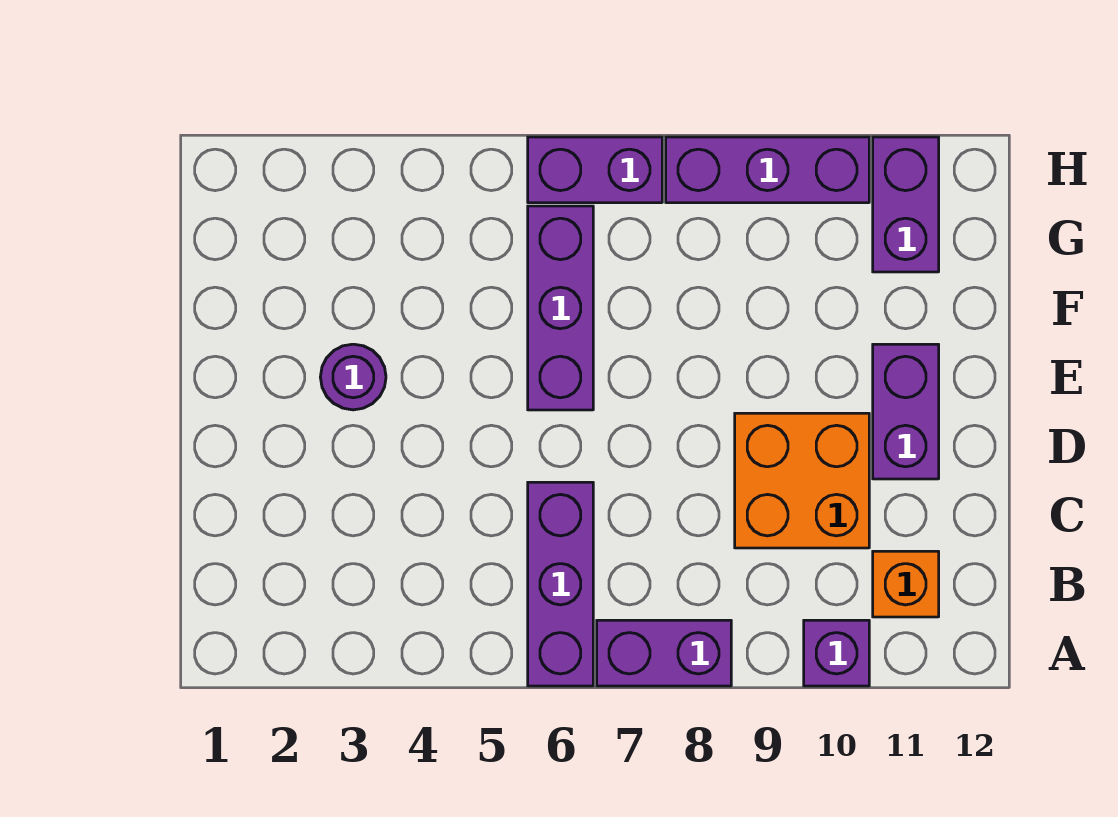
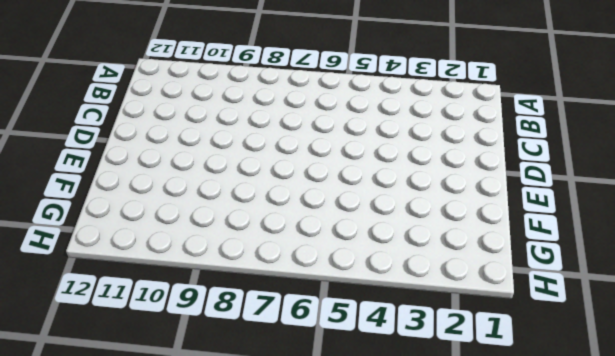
none -> purple 1x3 brick [528,482,593,686]
none -> purple 1x2 brick [597,620,731,686]

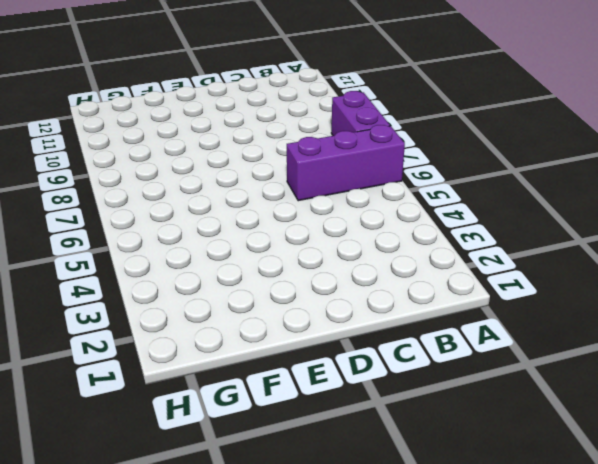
none -> purple 1x1 brick [804,620,869,686]
none -> orange 1x1 brick [873,551,939,617]

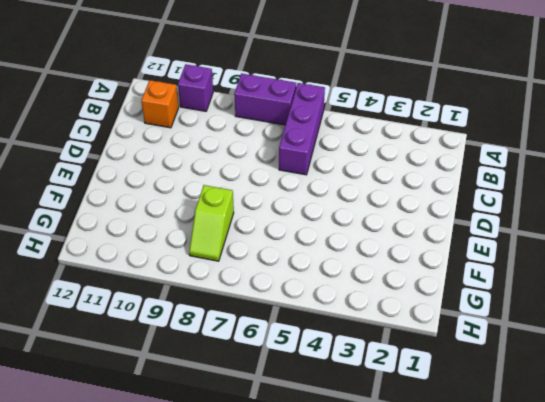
lime 1x2 slope [189,185,234,261] -> none
none -> orange 2x2 brick [735,413,869,548]
none -> purple 1x2 brick [873,344,939,479]

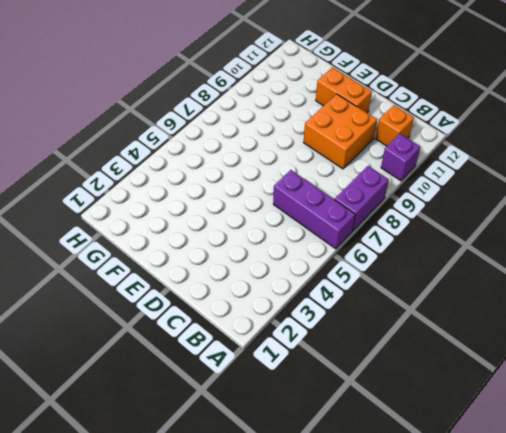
orange 1x2 brick [316,67,372,113] -> purple 1x2 brick [873,344,939,479]
none -> purple 1x1 round brick [320,344,386,410]
none -> purple 1x3 brick [528,206,593,410]

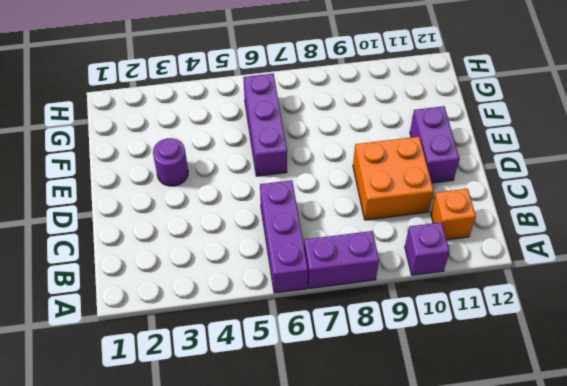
none -> purple 1x2 brick [873,137,939,272]
none -> purple 1x2 brick [528,137,662,203]

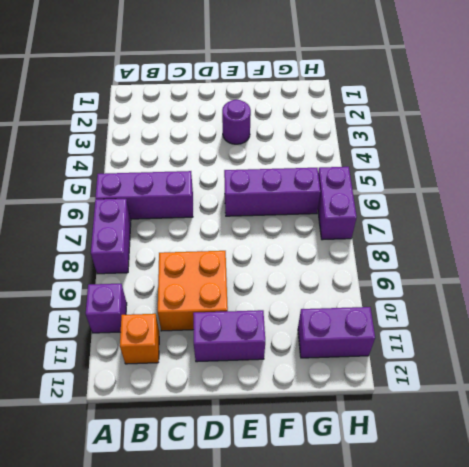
none -> purple 1x3 brick [666,137,869,203]

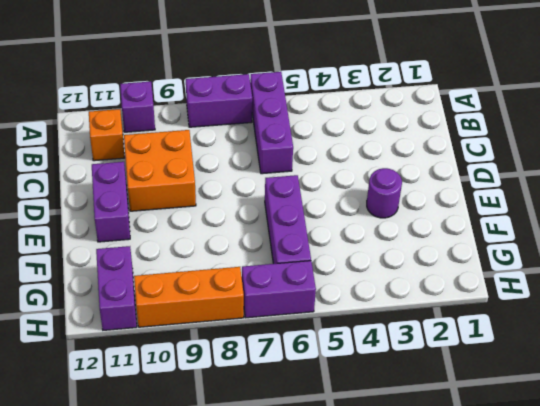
orange 1x3 brick [134,267,244,327] -> purple 1x3 brick [666,137,869,203]

